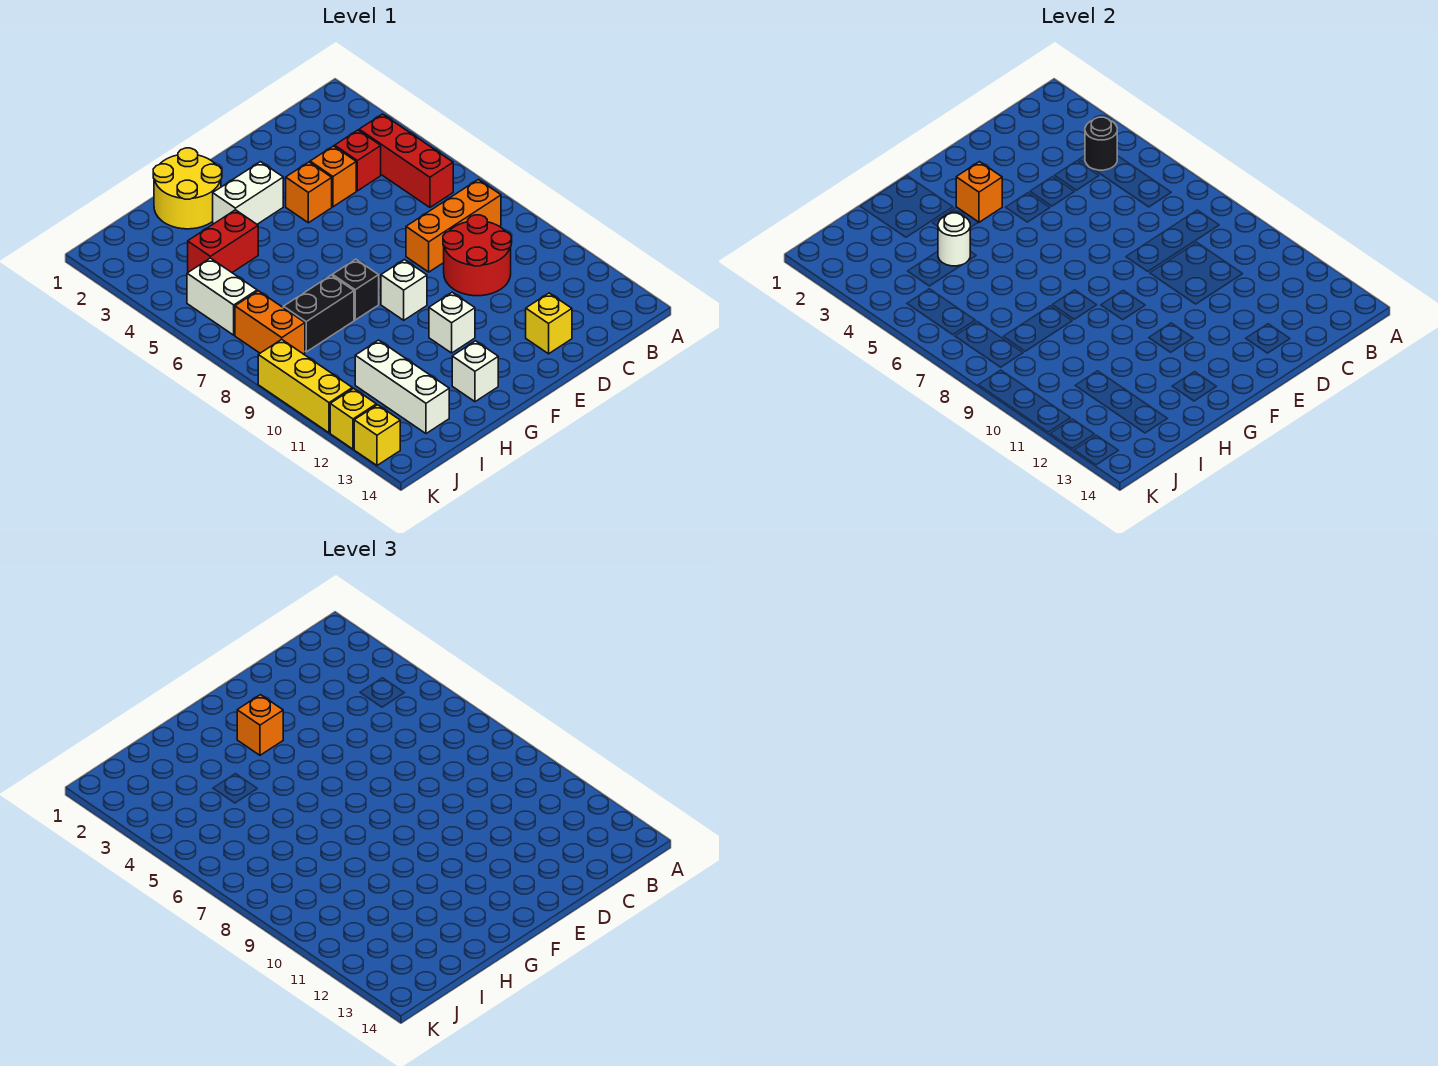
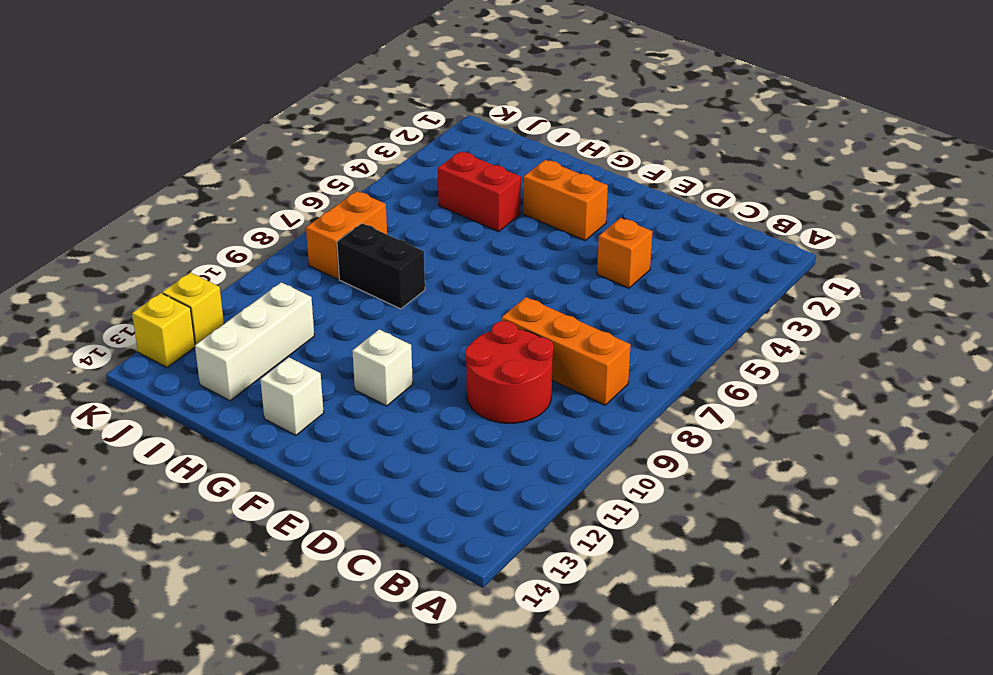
orange 1x2 brick [523,160,608,240] -> white 1x2 brick [213,162,283,224]
none -> red 1x3 brick [359,114,453,207]
none -> red 1x1 brick [335,130,381,191]
none -> yellow 1x1 brick [526,293,572,354]

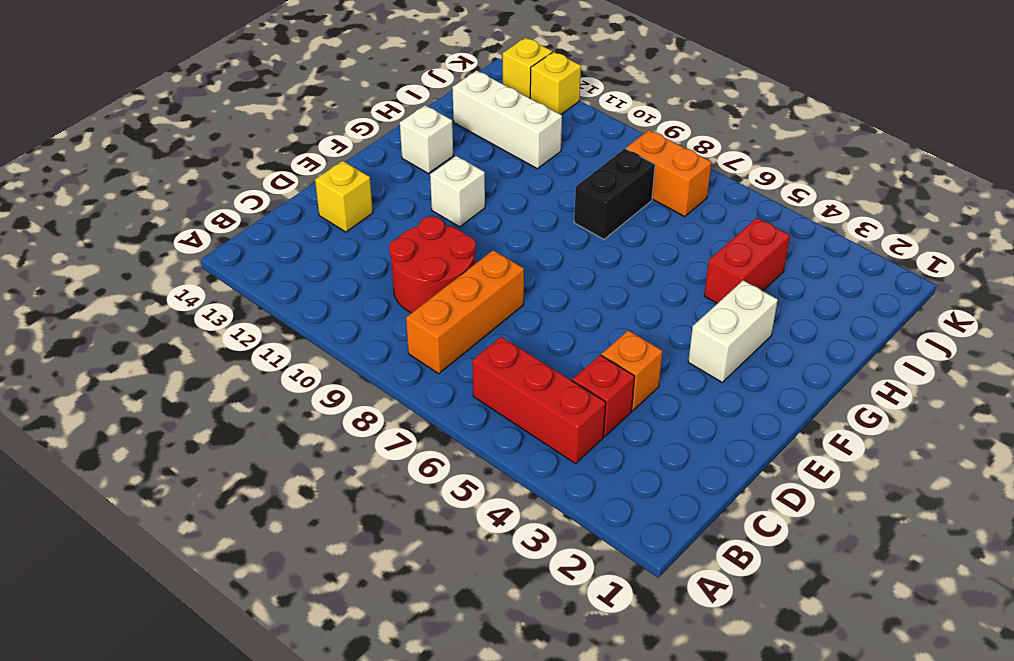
none -> orange 1x1 brick [286,162,332,223]
none -> white 1x1 brick [381,260,427,320]
none -> yellow 2x2 round brick [153,148,222,229]

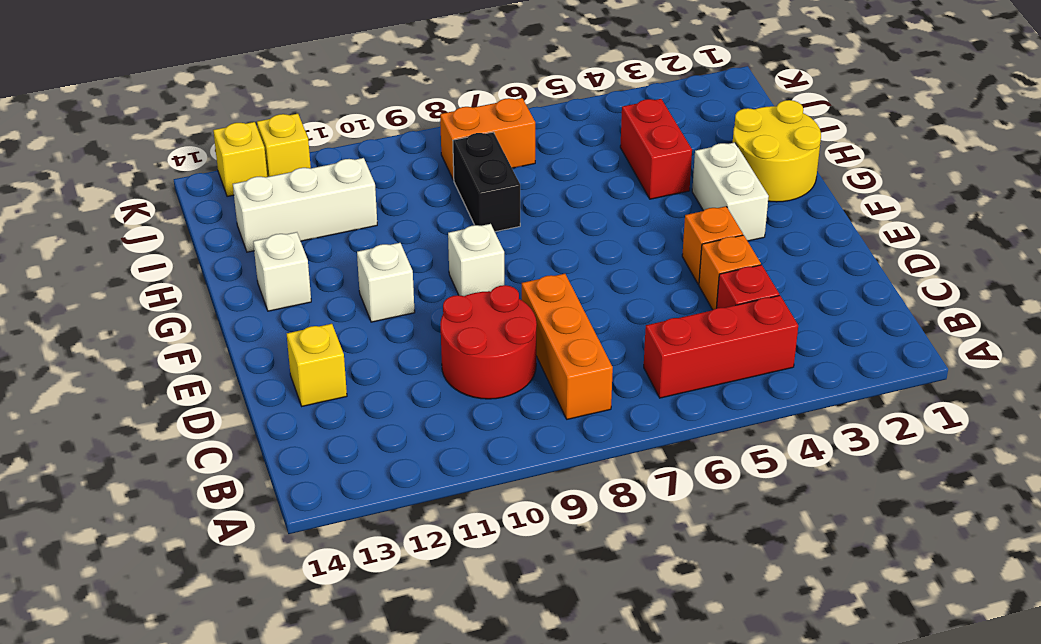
none -> black 1x1 brick [332,259,379,320]
none -> white 1x2 brick [187,258,257,335]
none -> yellow 1x3 brick [258,339,352,433]

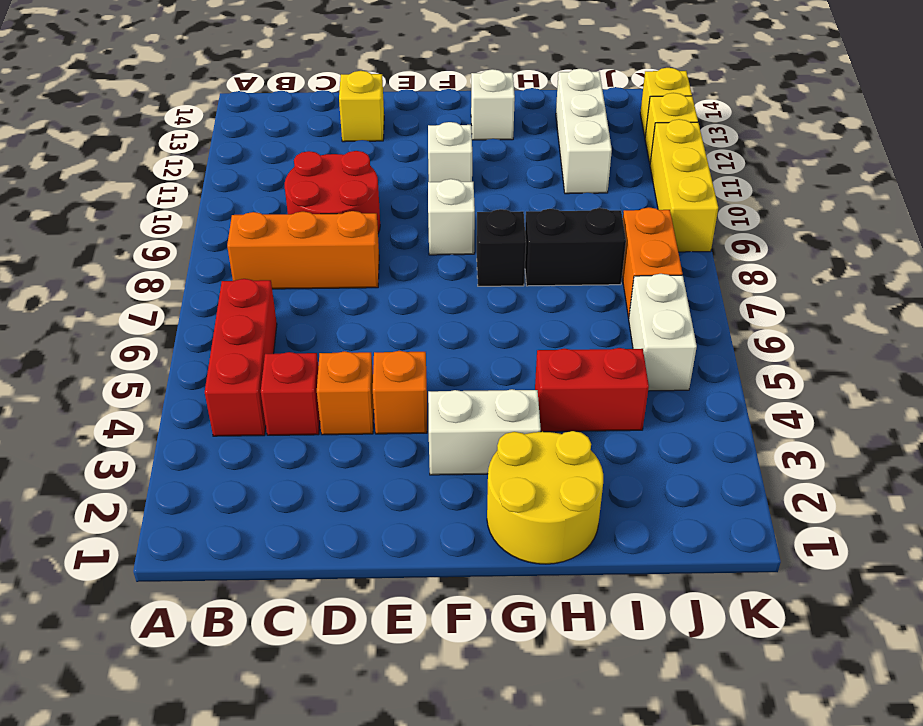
none -> black 1x1 round brick [1085,117,1117,170]
none -> orange 1x1 brick [956,162,1002,222]
none -> white 1x1 round brick [938,213,970,266]

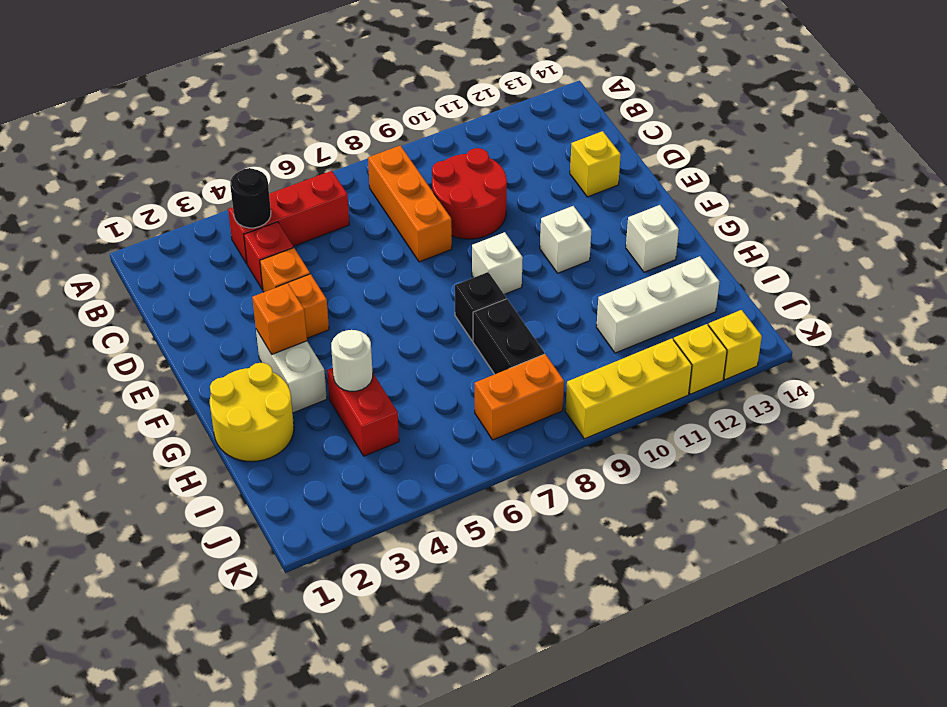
none -> white 1x2 brick [187,258,257,335]
none -> orange 1x1 brick [237,695,283,755]

